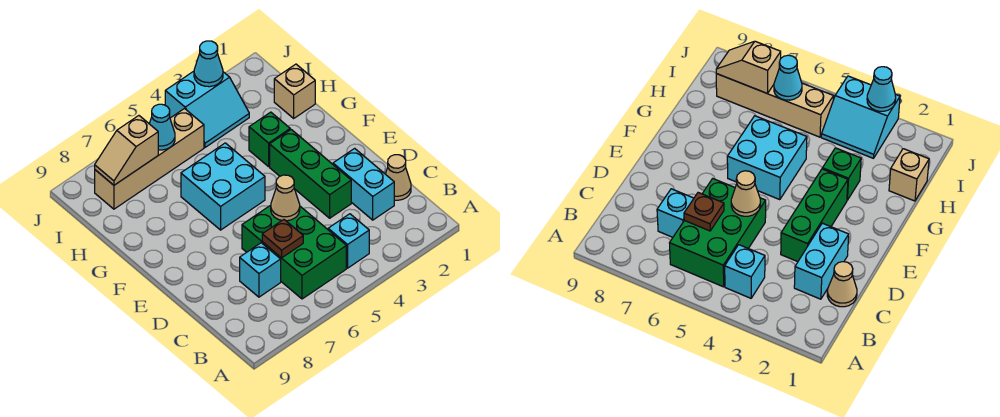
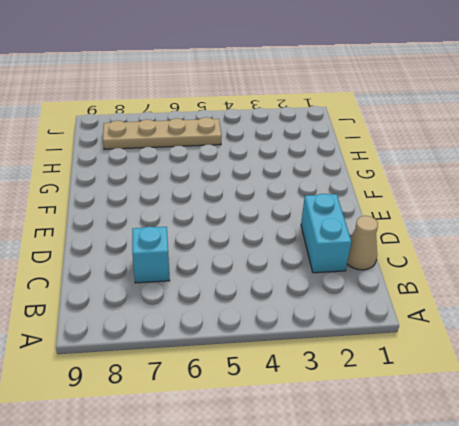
tan 1x4 plate [103,117,222,149] -> tan 1x4 brick [95,109,204,209]
none -> cyan 1x1 brick [328,214,369,268]
none -> green 2x3 brick [242,205,346,299]
none -> green 1x3 brick [270,130,351,218]

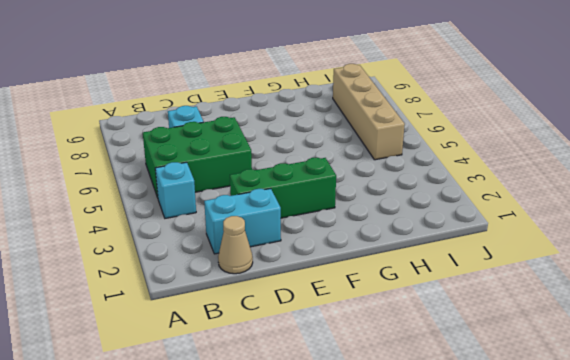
none -> cyan 2x2 brick [181,143,265,230]
none -> green 1x1 brick [249,112,290,167]
none -> tan 1x1 brick [274,64,315,118]

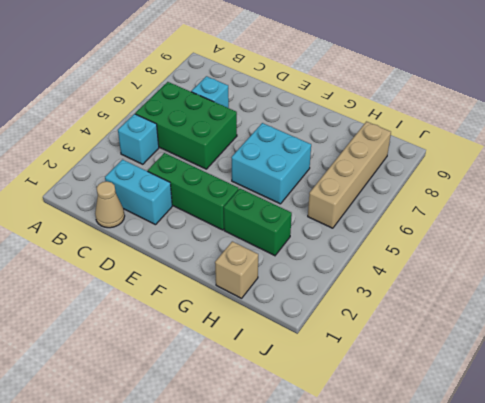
green 1x2 brick [224,189,292,256] -> green 1x1 brick [249,112,290,167]
none -> cyan 2x2 slope [165,71,249,147]
none -> brown 1x1 plate [262,220,303,258]
none -> tan 1x1 cone [271,175,300,221]

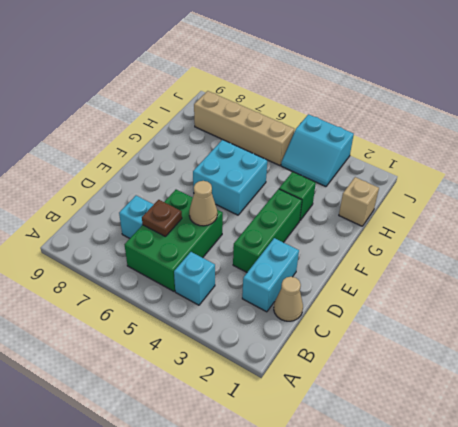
none -> cyan 1x1 cone [149,104,175,150]
none -> tan 1x2 slope [95,116,158,185]
none -> cyan 1x1 cone [194,41,223,87]

